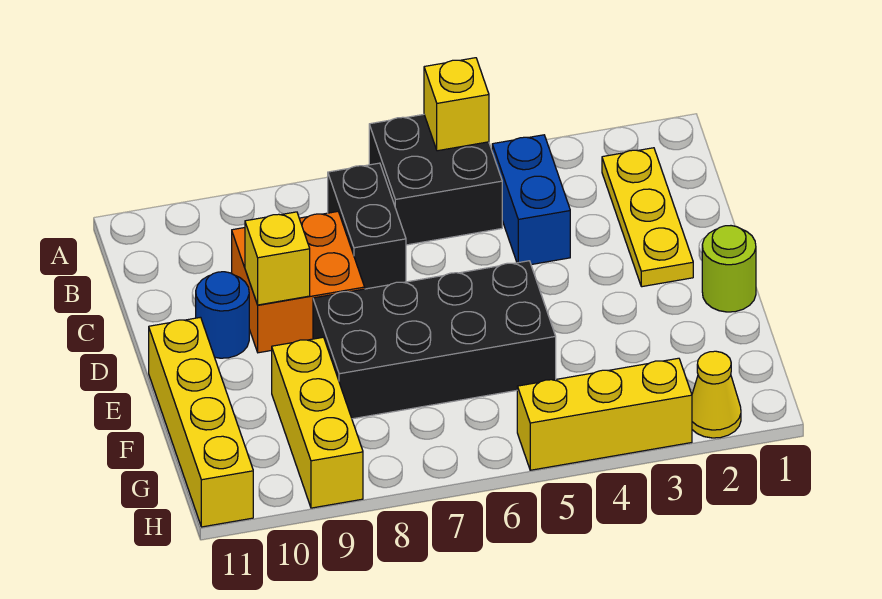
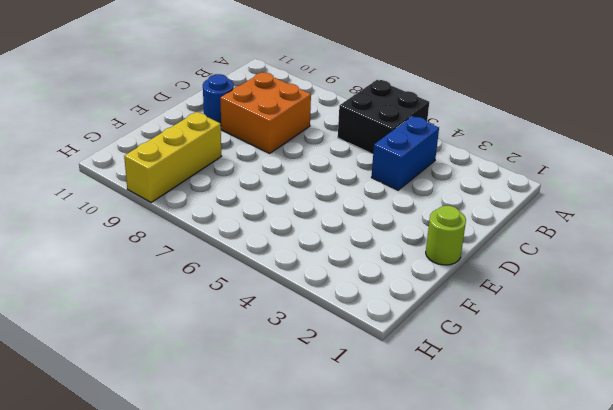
none -> yellow 1x3 plate [602,148,693,287]
none -> black 1x2 brick [328,163,406,289]
none -> black 2x4 brick [313,261,556,419]

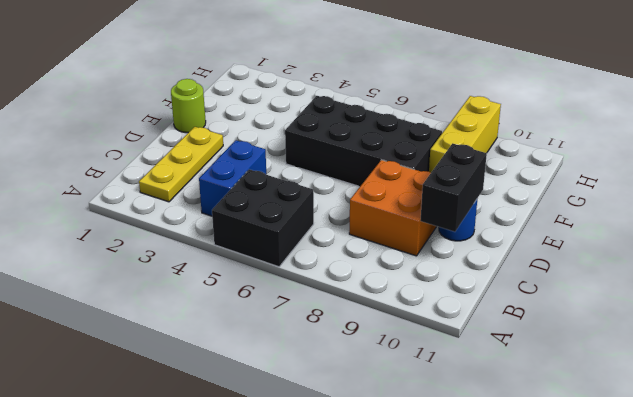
black 1x2 brick [420,143,487,232] -> black 1x2 brick moved to [328,163,406,289]
none -> yellow 1x4 brick [149,317,253,527]
none -> yellow 1x1 cone [692,351,741,438]
none -> yellow 1x3 brick [517,358,692,470]

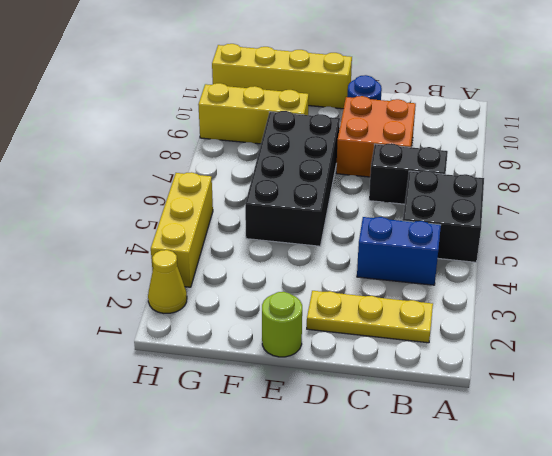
none -> yellow 1x1 brick [424,58,489,151]
none -> yellow 1x1 brick [245,212,310,305]

